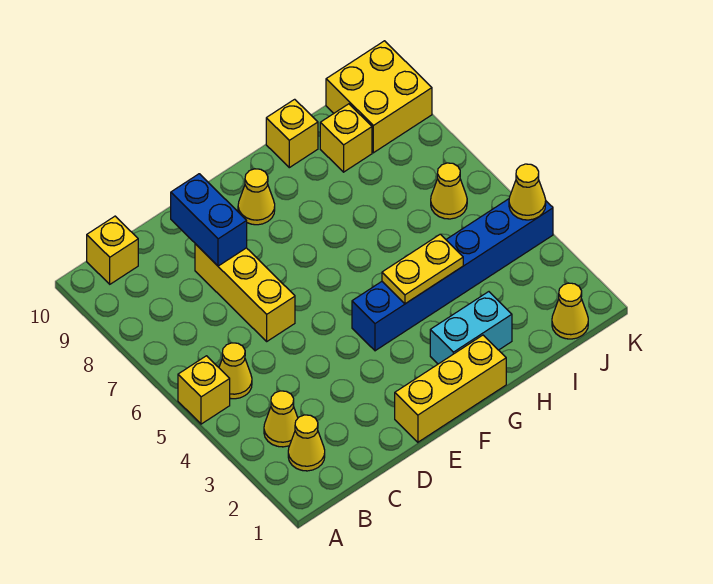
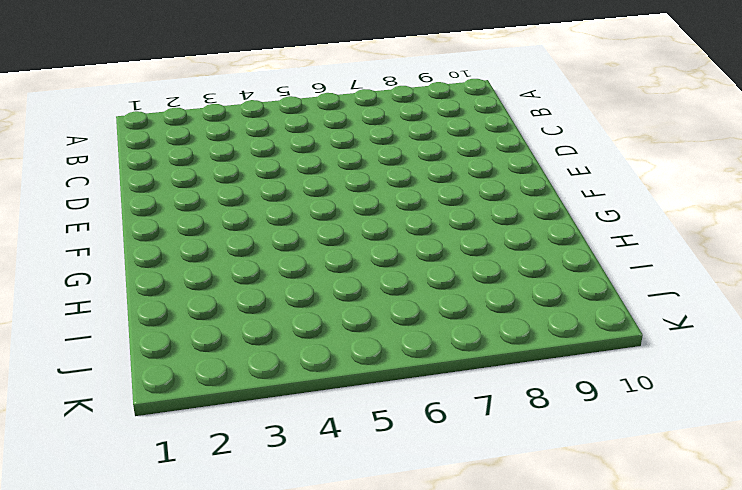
none -> yellow 1x1 brick [178,356,230,424]
none -> yellow 1x1 cone [288,415,325,471]
none -> yellow 1x1 cone [264,391,298,447]

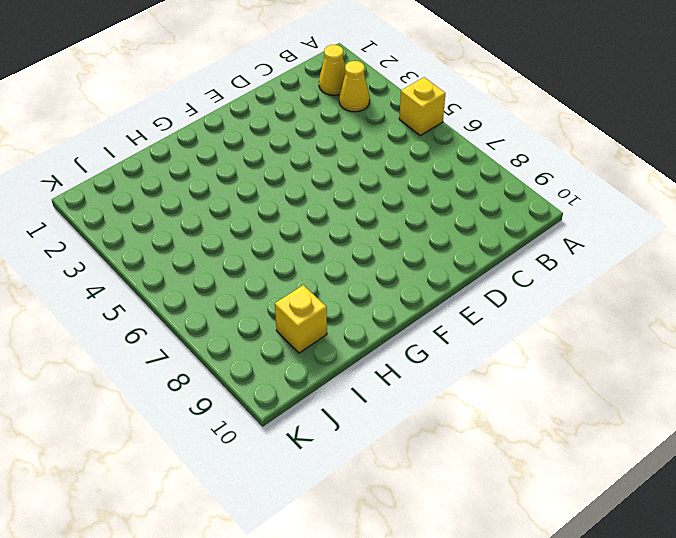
none -> yellow 1x1 cone [219,343,252,399]
none -> yellow 1x1 brick [87,216,138,284]
none -> yellow 1x3 brick [195,244,295,341]

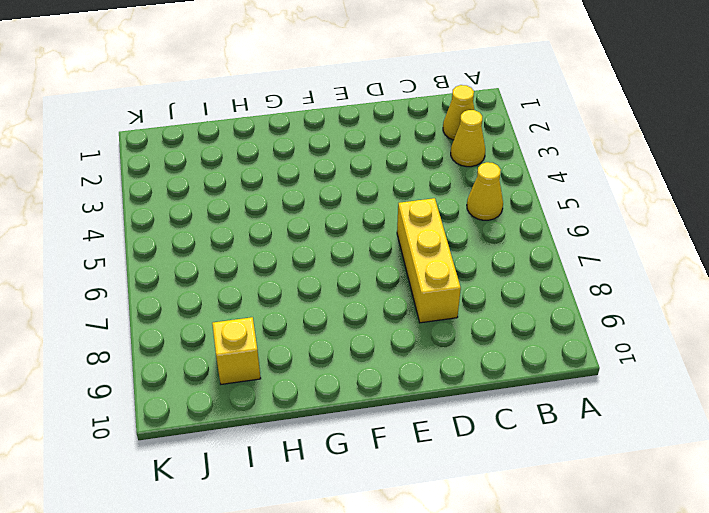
none -> yellow 1x1 brick [178,356,230,424]
none -> yellow 1x1 brick [87,216,138,284]
none -> yellow 1x3 brick [395,335,506,442]

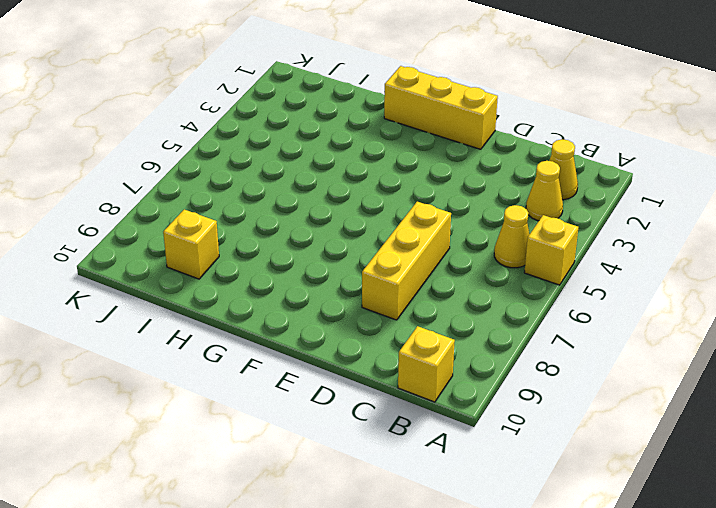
none -> blue 1x6 brick [352,199,553,351]
none -> yellow 1x1 cone [238,169,275,225]
none -> cyan 1x2 brick [430,292,512,364]

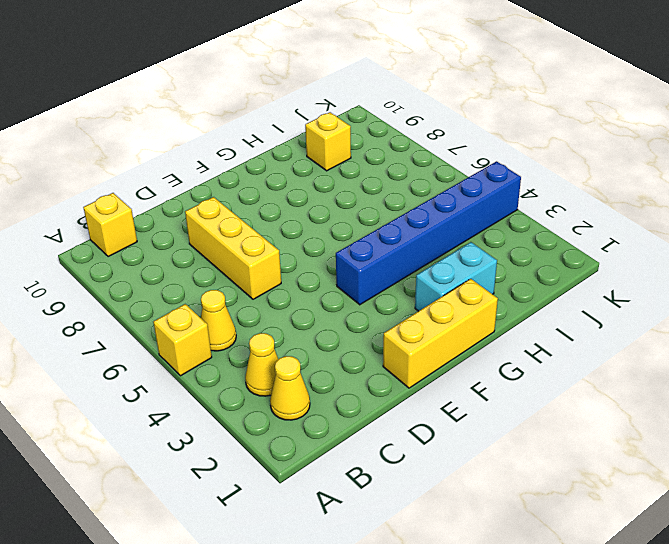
none -> yellow 1x1 cone [238,169,275,225]
none -> yellow 1x1 brick [266,99,318,168]
none -> yellow 1x1 cone [552,283,588,339]

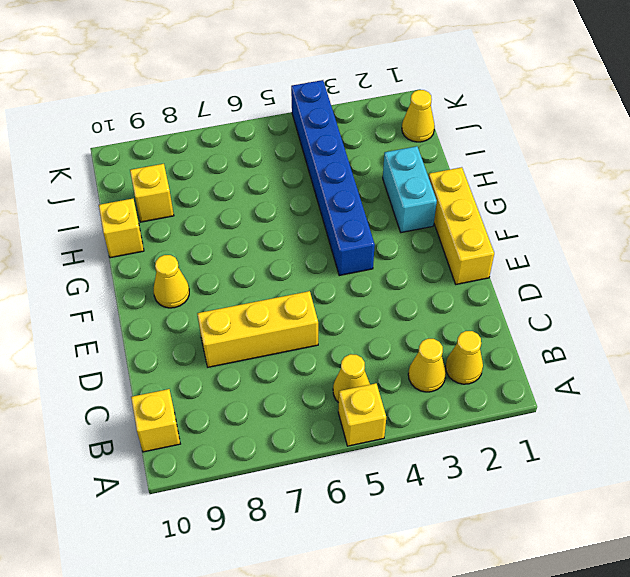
none -> yellow 1x1 cone [431,163,467,219]
none -> yellow 2x2 brick [326,41,432,153]
none -> blue 1x2 brick [171,174,247,266]

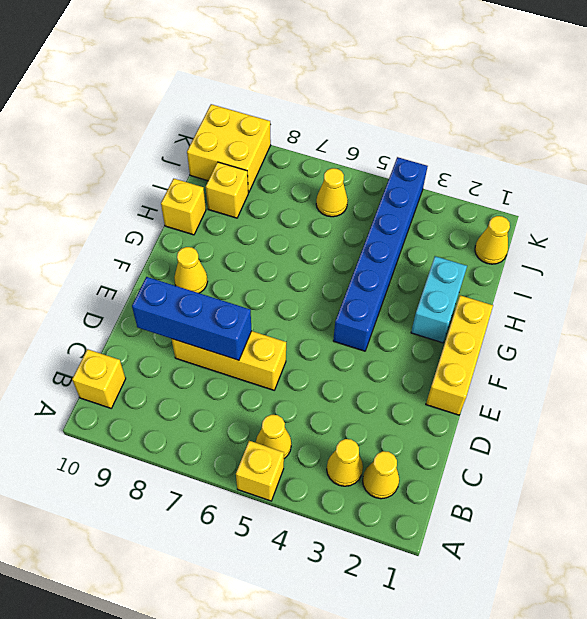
blue 1x3 brick [132,277,252,360] -> blue 1x2 brick [171,174,247,266]
none -> yellow 1x2 plate [382,234,463,304]
none -> yellow 1x1 cone [509,164,546,220]

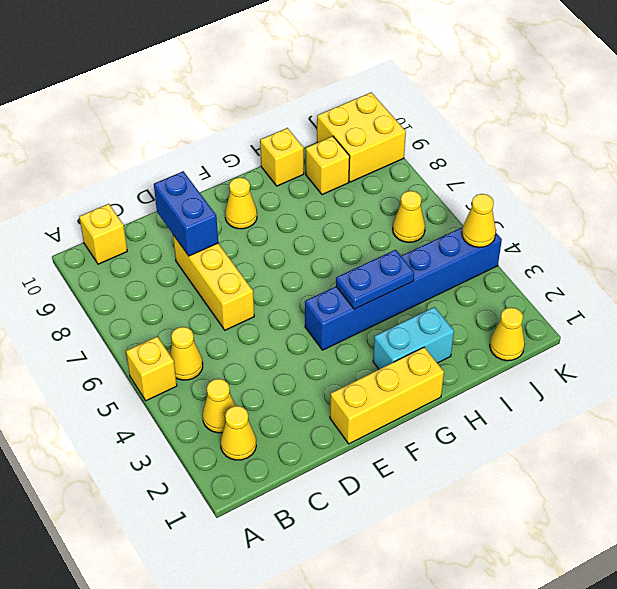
blue 1x2 plate [336,250,414,309] -> yellow 1x2 plate [382,234,463,304]

